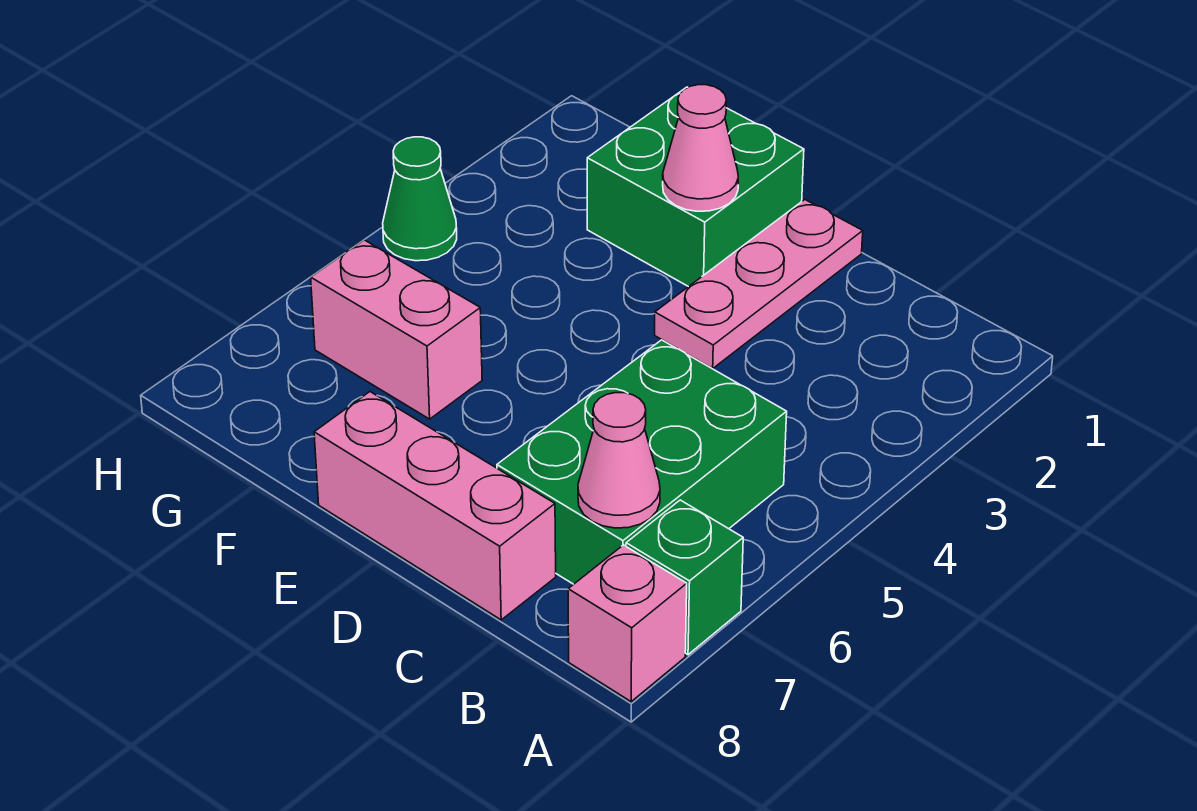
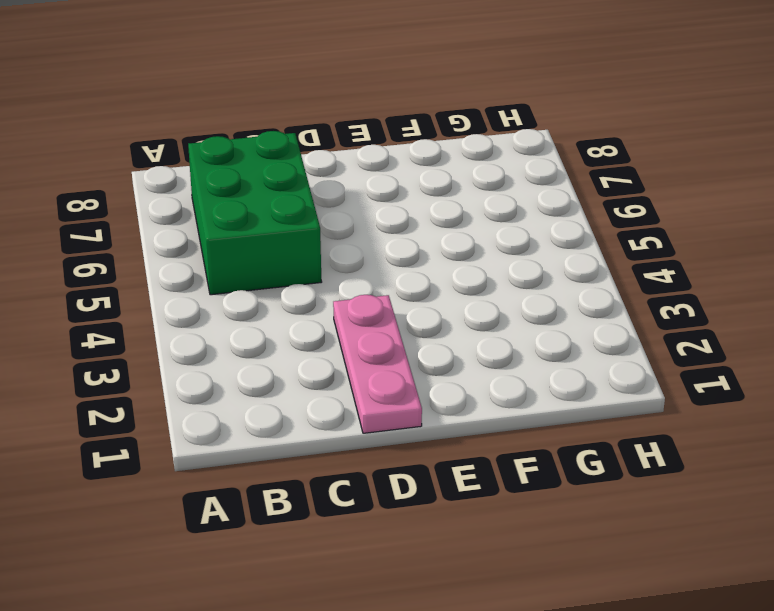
none -> green 1x1 brick [626,500,743,655]
none -> pink 1x1 brick [568,545,687,702]

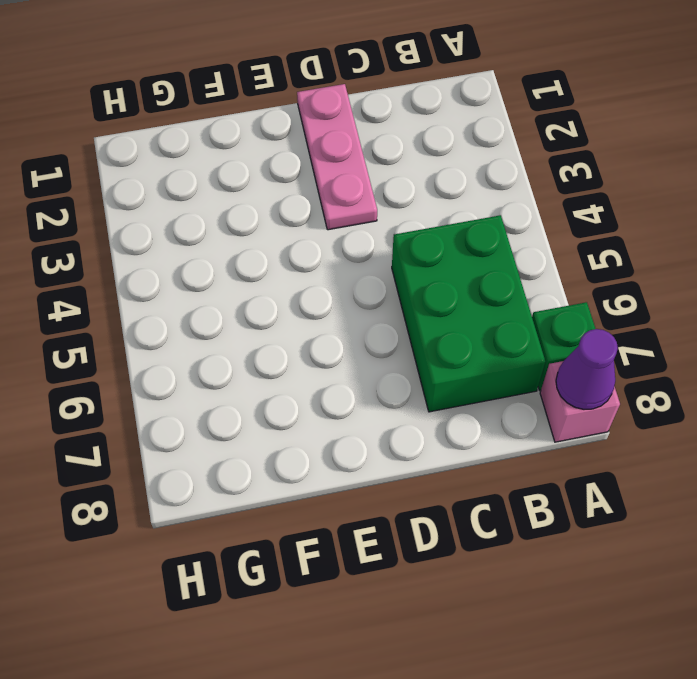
purple 1x1 cone [556,329,618,409] -> none
none -> pink 1x3 brick [314,392,556,620]
none -> green 2x2 brick [587,87,804,287]

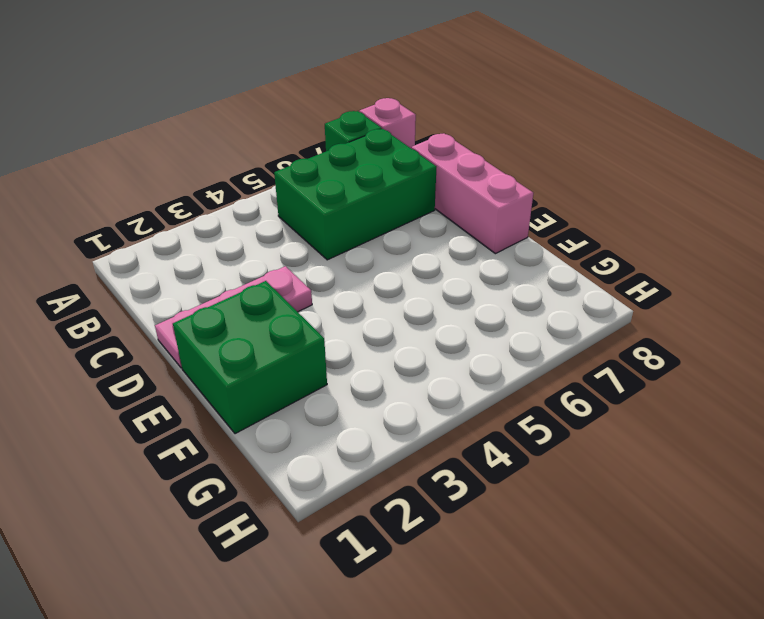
none -> pink 1x2 brick [311,240,482,419]
none -> green 1x1 cone [383,137,457,261]

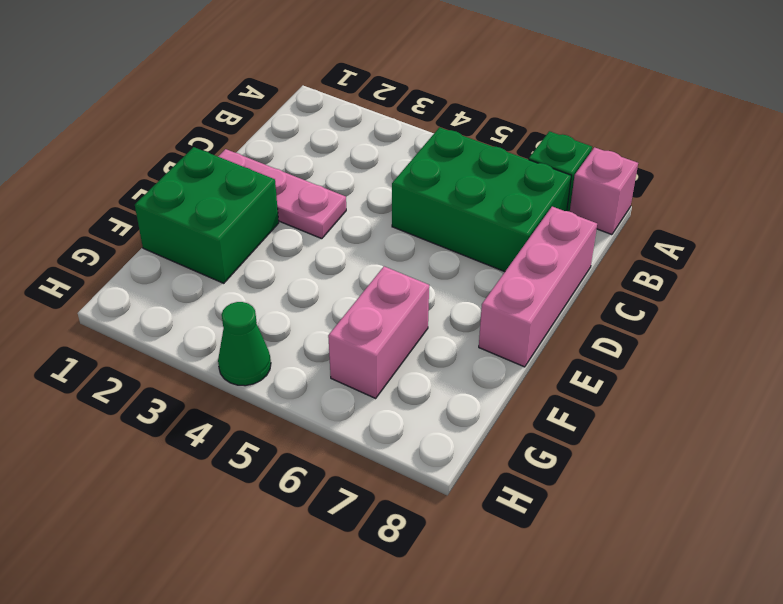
none -> pink 1x1 cone [578,393,660,528]
none -> pink 1x1 cone [663,85,738,211]

